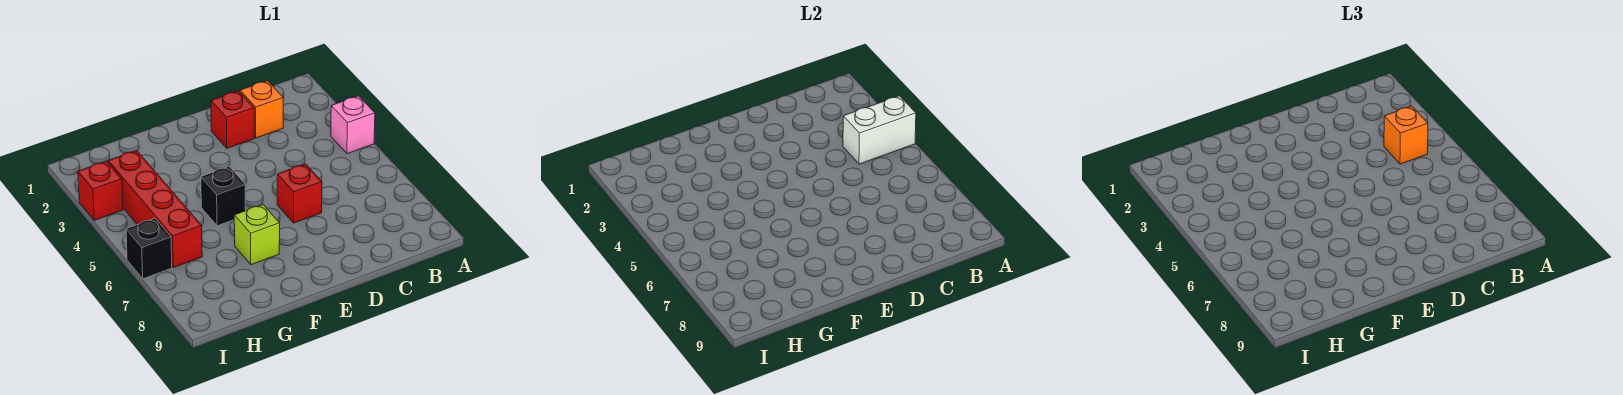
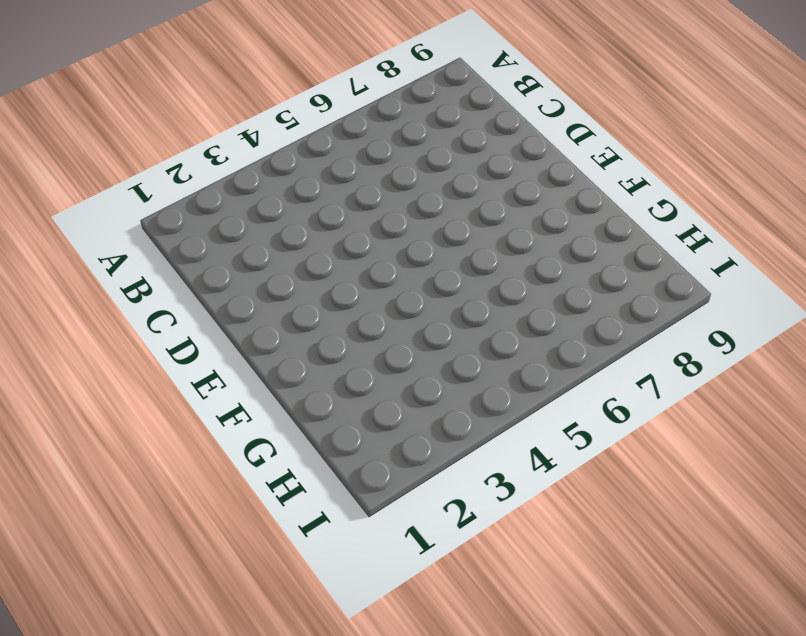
none -> pink 1x1 brick [331,96,375,154]
none -> orange 1x1 brick [240,81,283,138]

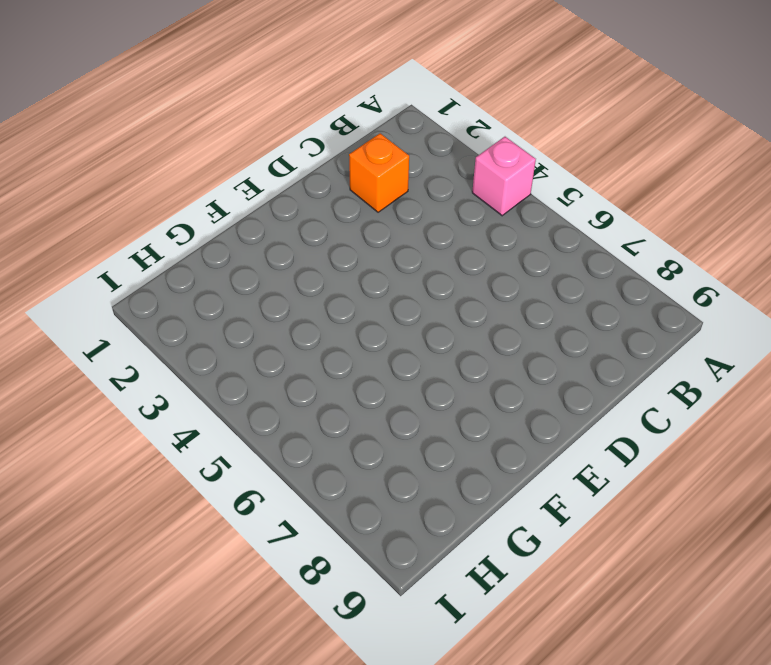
none -> red 1x1 brick [211,91,254,148]
none -> red 1x1 brick [277,164,322,223]

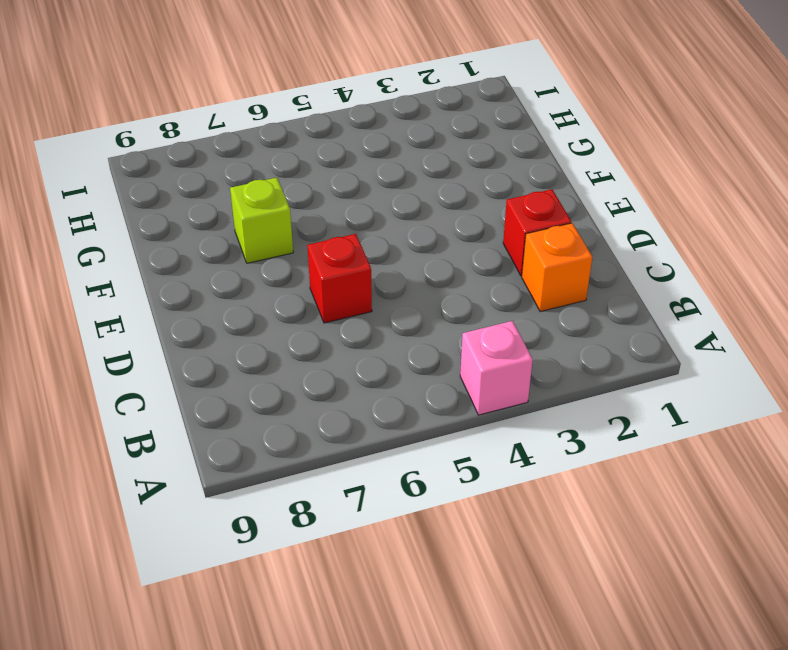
none -> black 1x1 brick [201,167,245,226]
none -> red 1x4 brick [108,150,202,267]

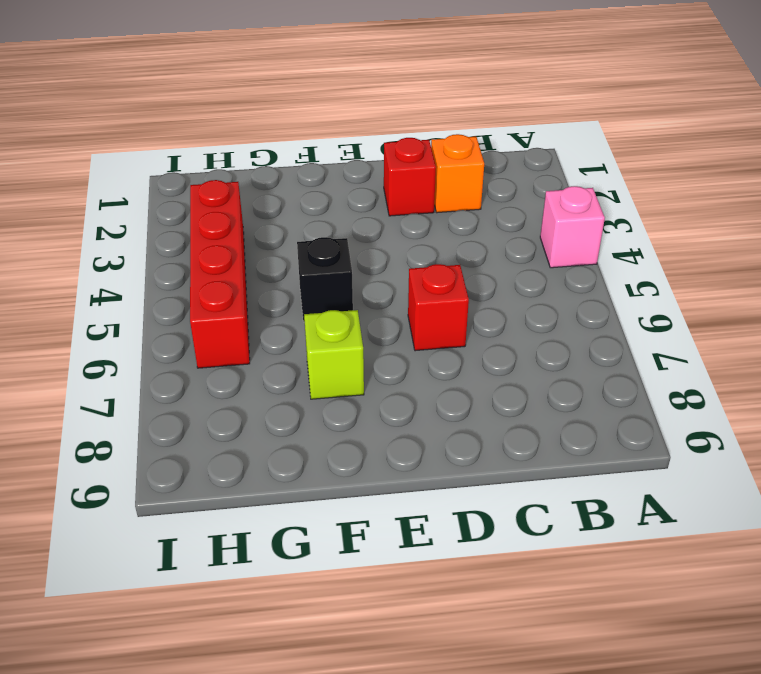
none -> red 1x1 brick [78,161,123,220]
none -> black 1x1 brick [126,218,172,279]

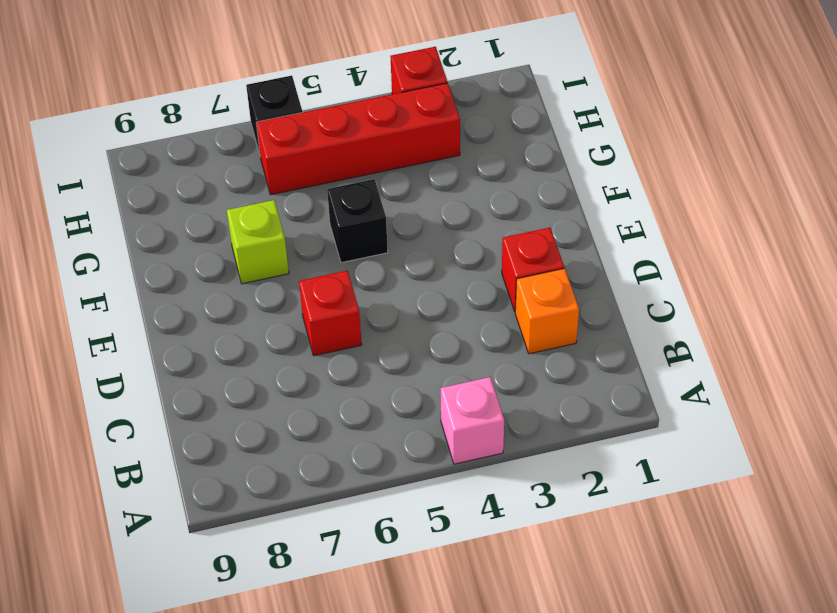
none -> white 1x2 brick [843,96,916,164]
none -> orange 1x1 brick [1384,106,1428,164]

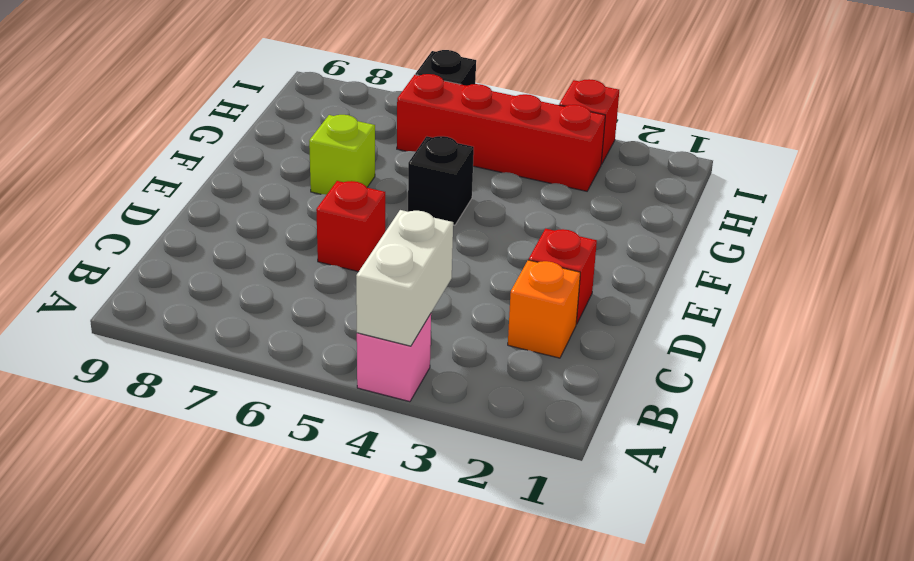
none -> orange 1x1 brick [1384,106,1428,164]

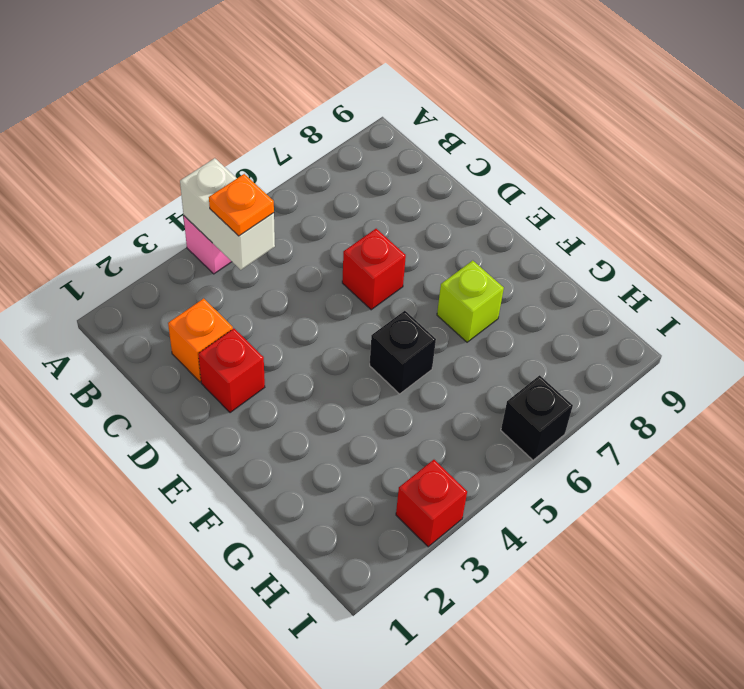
orange 1x1 plate [209,174,274,236] -> orange 1x1 brick [1384,106,1428,164]
none -> red 1x4 brick [108,150,202,267]

